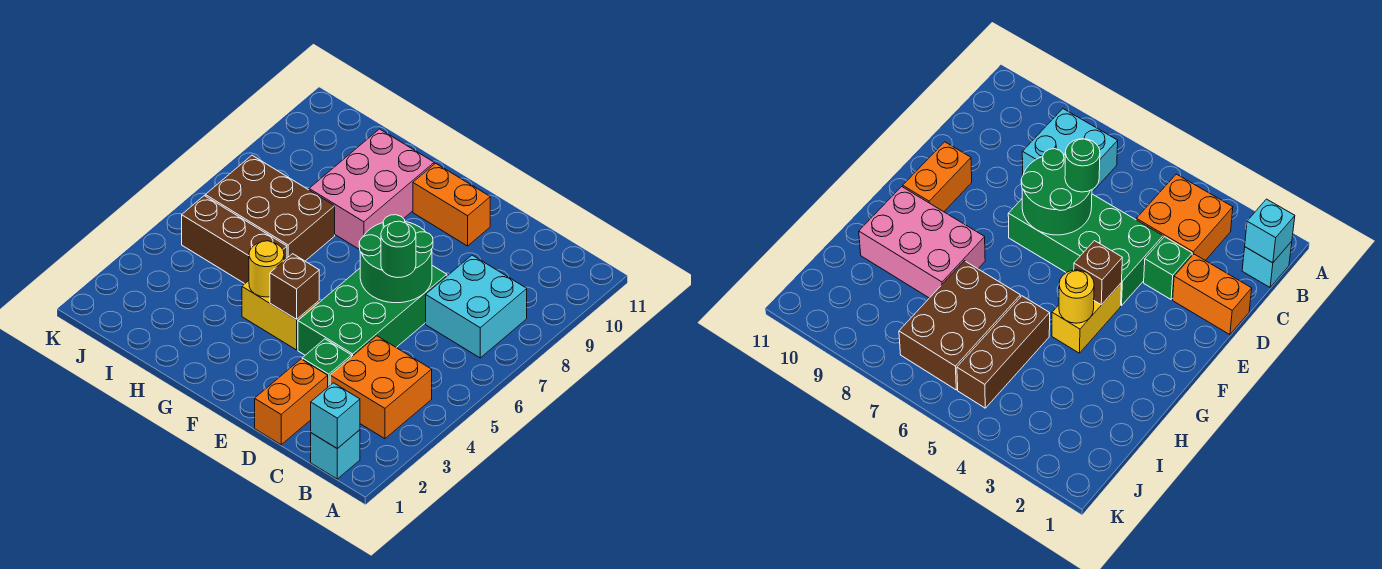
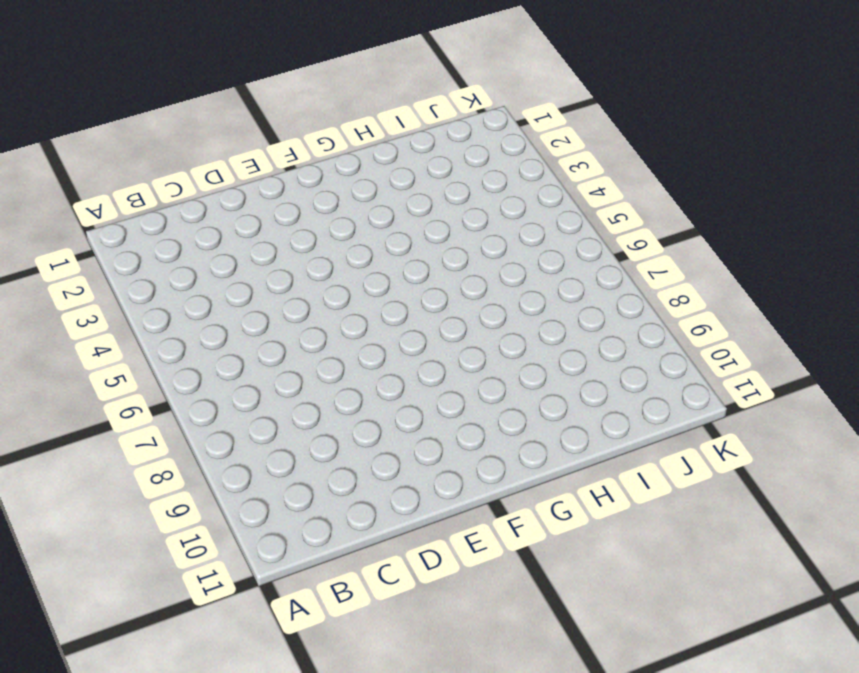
none -> cyan 1x1 brick [311,430,360,479]
none -> orange 2x2 brick [330,336,432,439]
none -> cyan 2x2 brick [426,255,527,358]

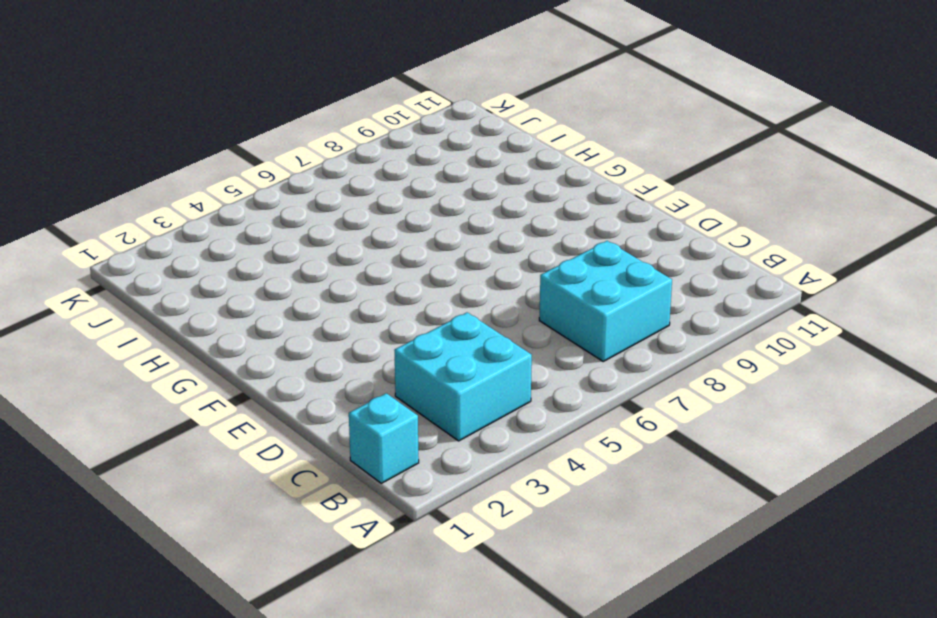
cyan 2x2 brick [394,312,532,441] -> orange 2x2 brick [330,336,432,439]
none -> orange 1x2 brick [255,359,328,445]
none -> green 1x1 brick [302,339,352,387]
none -> green 2x4 brick [298,266,447,356]

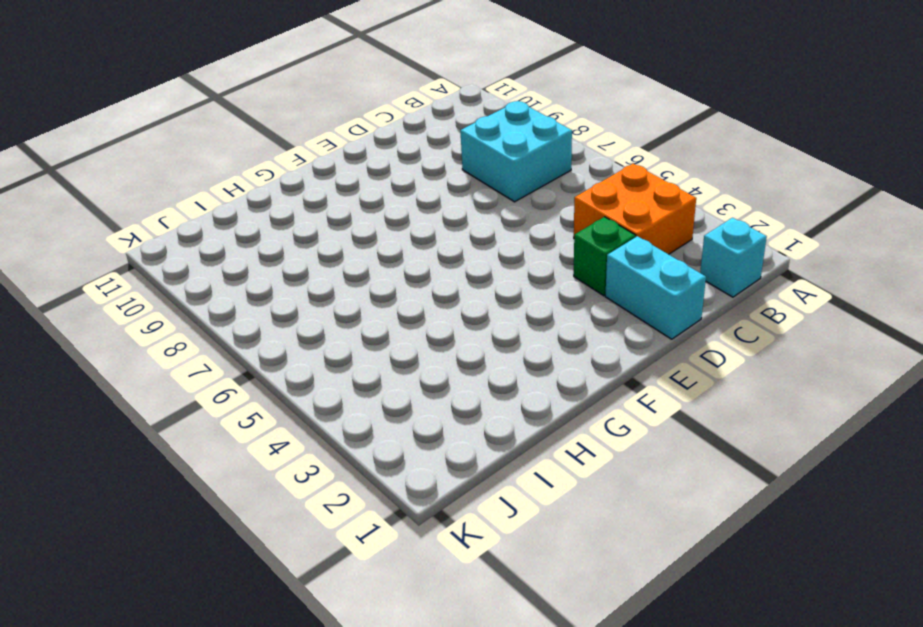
cyan 1x2 brick [605,236,706,339] -> orange 1x2 brick [255,359,328,445]
none -> green 2x4 brick [298,266,447,356]
none -> orange 1x2 brick [413,163,490,246]
none -> yellow 1x2 brick [242,281,319,350]

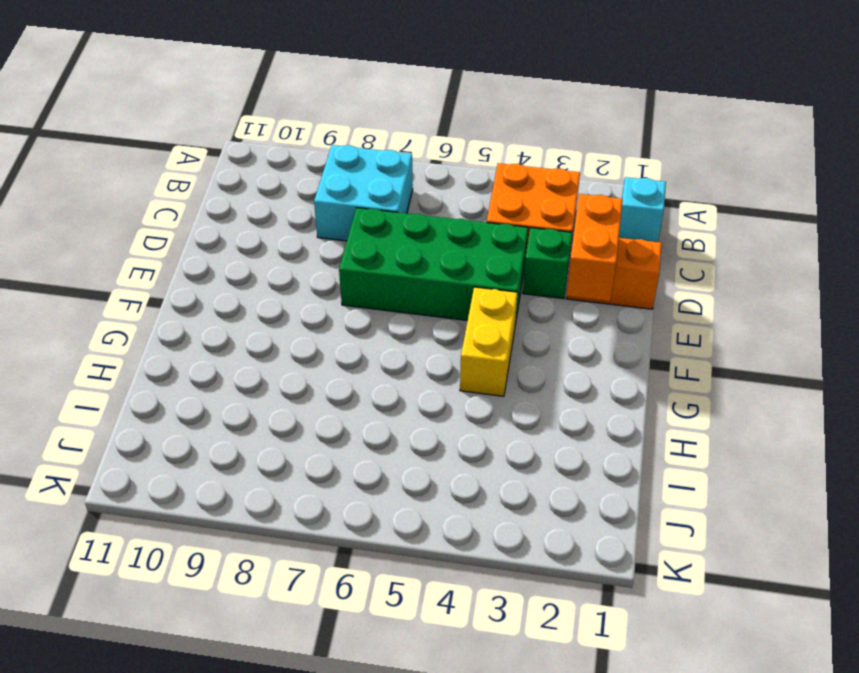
orange 1x2 brick [566,194,623,301] -> orange 1x2 brick moved to [413,163,490,246]
none -> pink 2x3 brick [309,129,434,250]
none -> brown 1x3 brick [182,196,287,284]
none -> brown 2x3 brick [205,155,335,261]

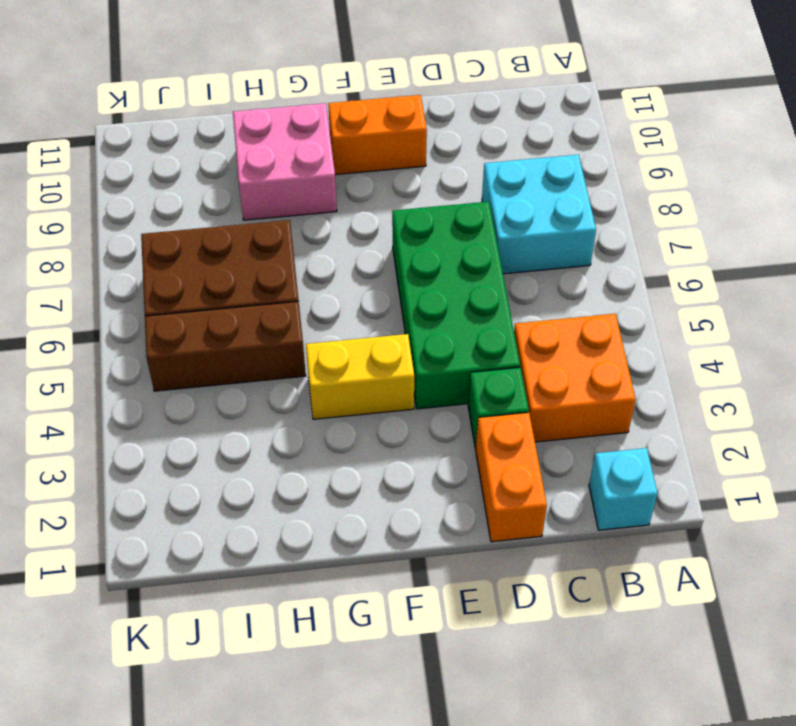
pink 2x2 brick [233,103,337,220] -> pink 2x3 brick [309,129,434,250]
none -> cyan 1x1 brick [311,383,360,448]
none -> green 2x2 round brick [359,215,433,303]
none -> brown 1x1 brick [270,254,319,319]

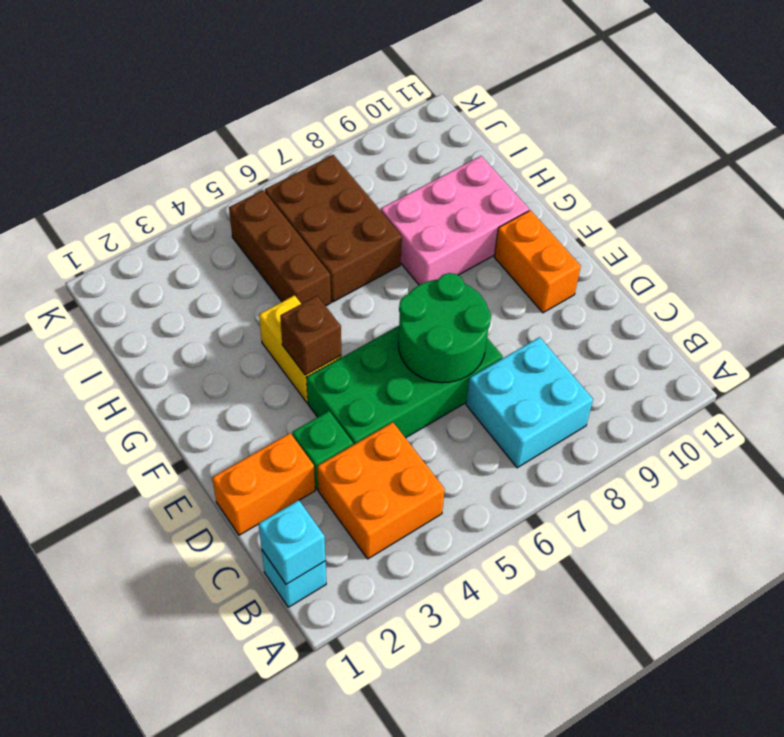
none -> yellow 1x1 round brick [249,241,284,297]
none -> green 1x1 round brick [381,221,416,278]

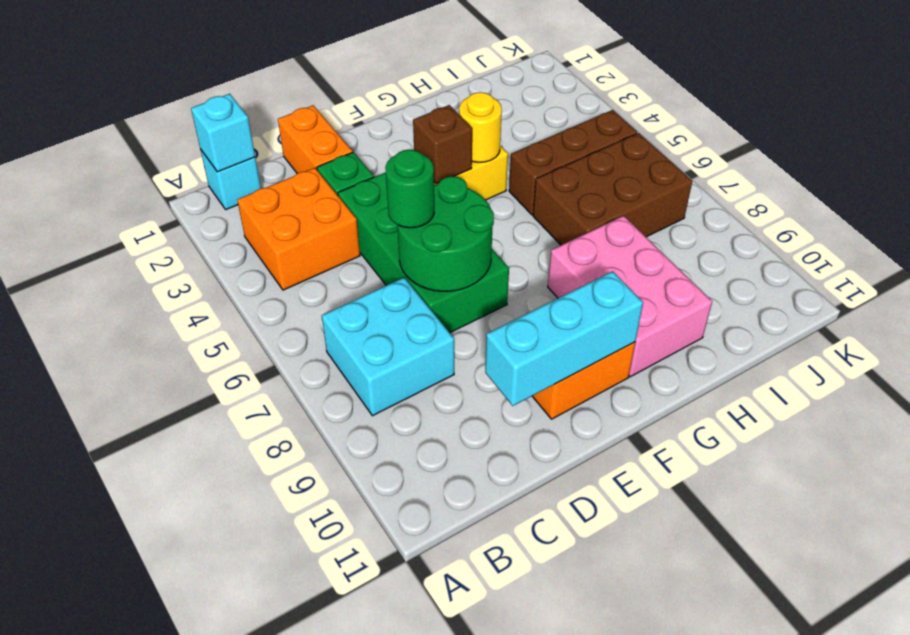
cyan 1x3 brick [485,271,643,406] -> none

